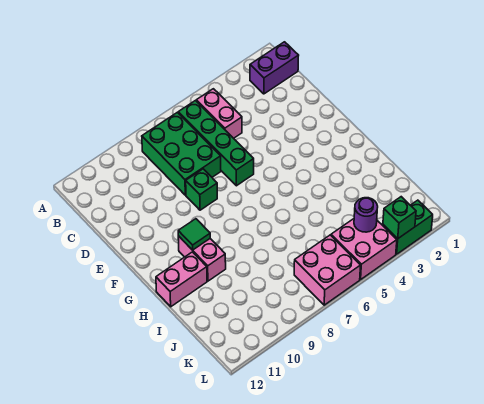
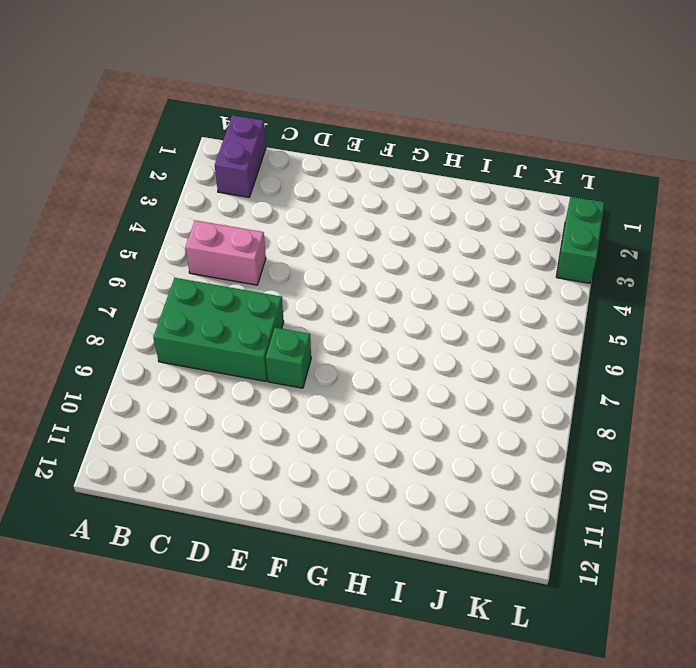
none -> green 1x4 brick [178,101,254,186]
none -> pink 1x2 brick [178,236,226,281]
none -> pink 1x2 brick [156,252,207,307]

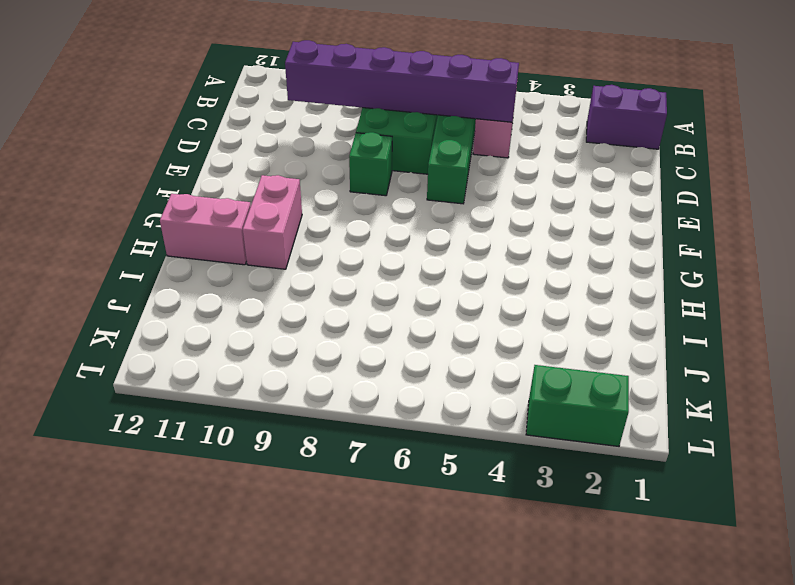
purple 1x6 brick [285,40,519,122] -> none
none -> pink 2x2 brick [331,219,397,279]
none -> pink 2x2 brick [294,235,361,305]
none -> green 1x1 tile [178,219,210,250]

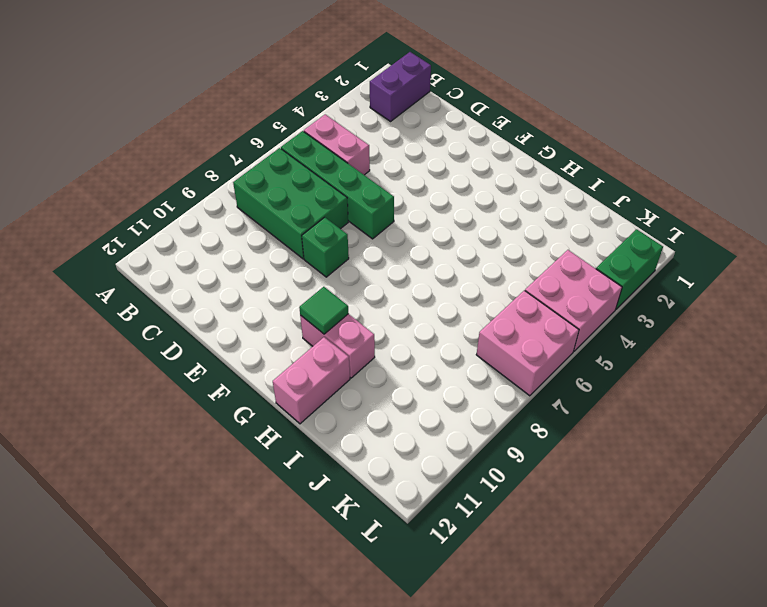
none -> purple 1x1 round brick [354,198,378,232]
none -> green 1x1 brick [383,197,416,239]

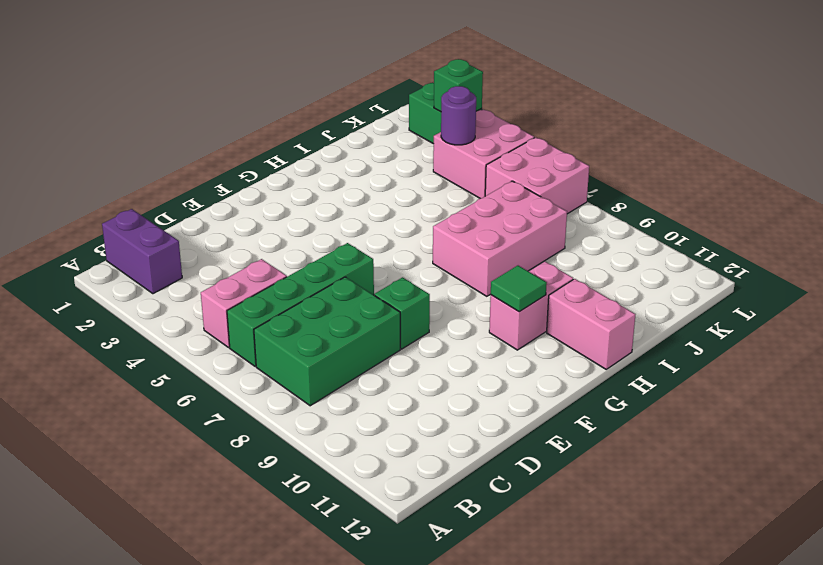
pink 2x3 brick [433,181,567,296] -> none

